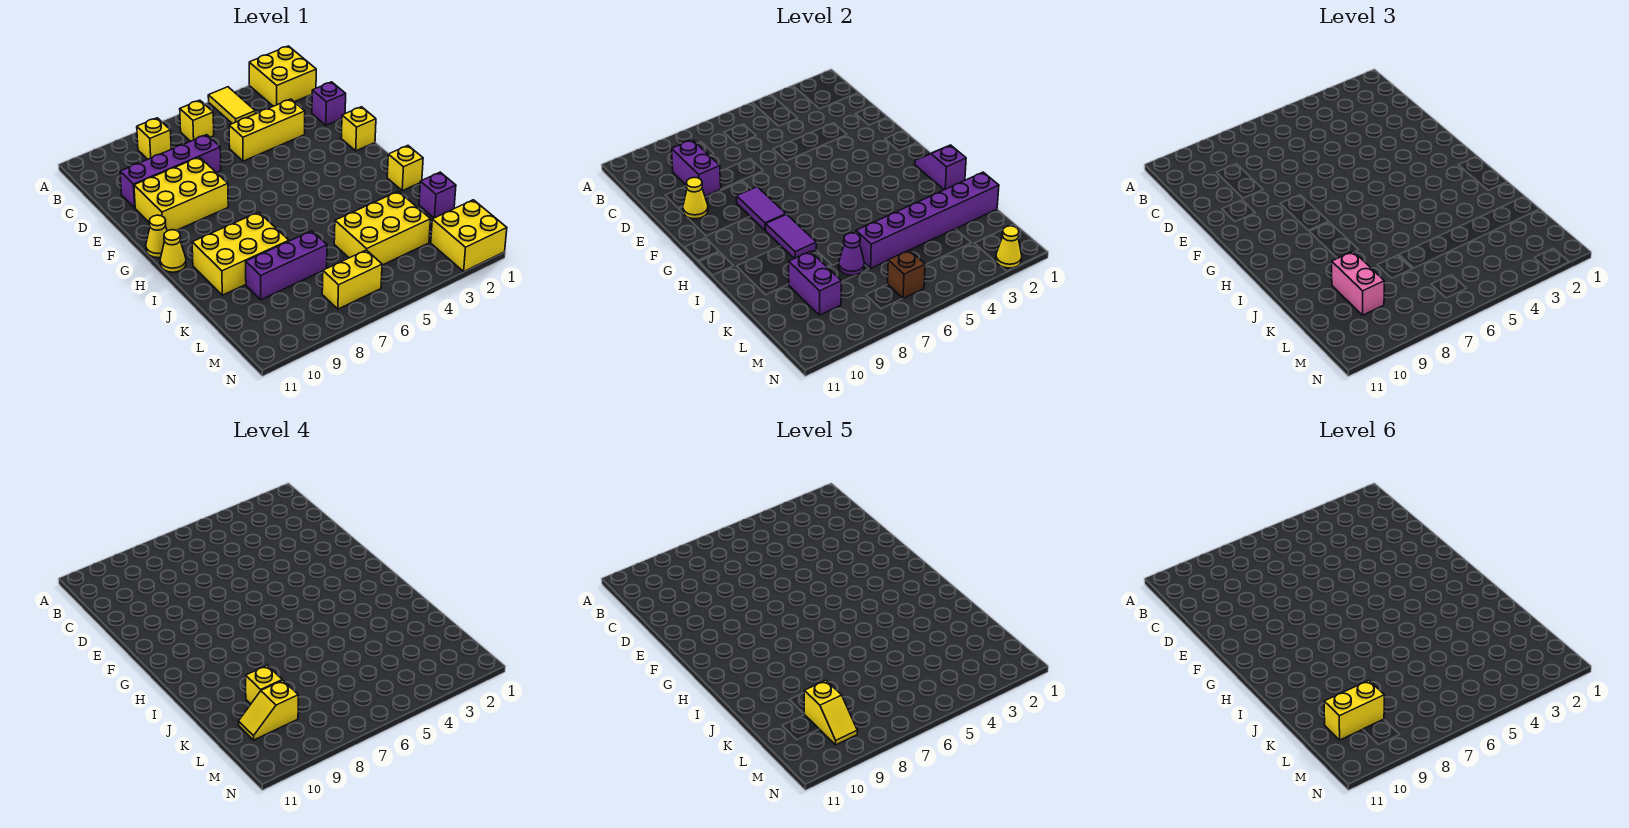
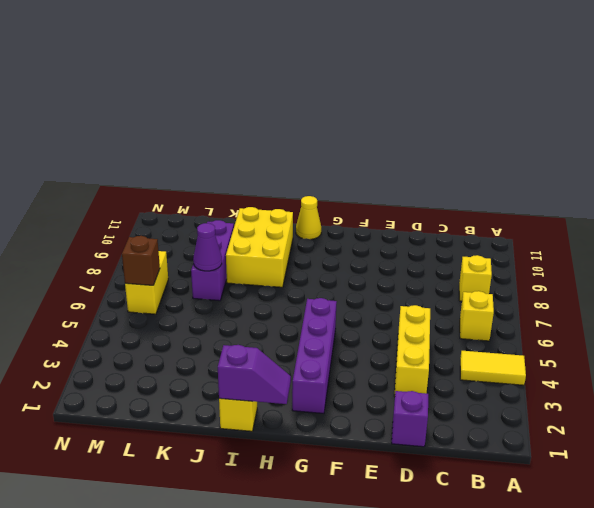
purple 1x4 brick [292,298,337,414] -> purple 1x4 brick moved to [120,135,221,208]
none -> yellow 2x2 brick [249,46,316,106]
none -> yellow 2x3 brick [134,157,228,231]
none -> yellow 1x1 brick [341,107,376,151]
none -> yellow 1x1 cone [146,215,167,258]

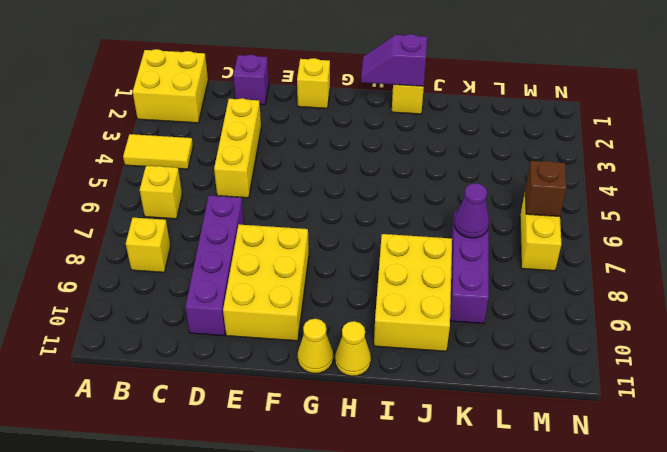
none -> purple 1x1 brick [419,172,456,218]
none -> yellow 2x3 brick [334,191,430,265]
none -> yellow 2x2 brick [431,200,507,271]
none -> purple 1x2 brick [672,140,721,196]

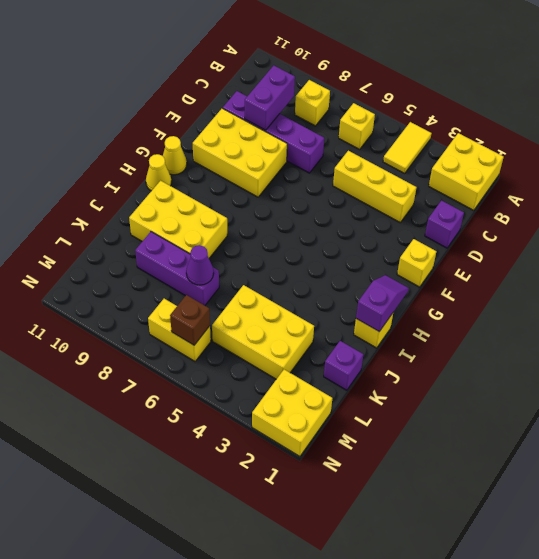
none -> yellow 1x1 cone [683,177,708,219]
none -> purple 1x2 tile [736,187,786,231]
none -> purple 1x2 tile [766,214,816,258]
none -> purple 1x6 brick [856,172,999,268]

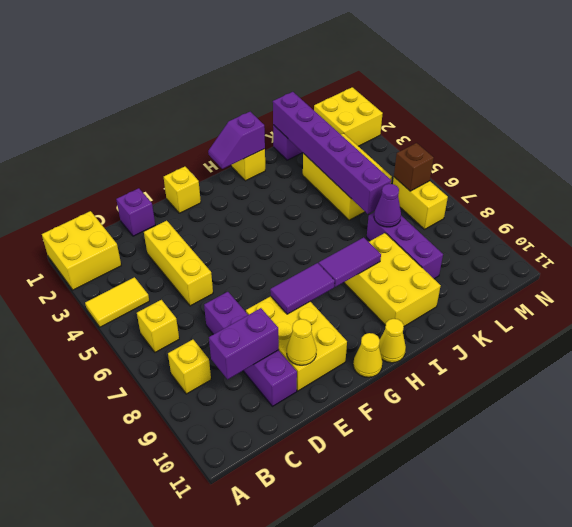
none -> purple 1x2 brick [789,251,841,315]
none -> yellow 1x1 cone [996,226,1022,268]
none -> pink 1x2 brick [1332,251,1384,315]
none -> yellow 1x1 brick [246,665,282,704]

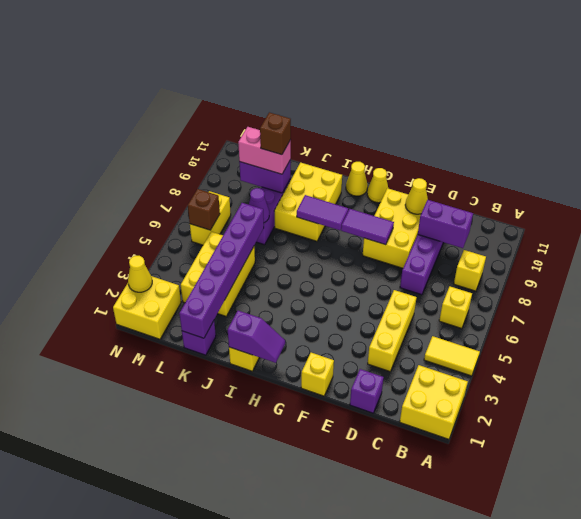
brown 1x1 brick [260,112,291,155] -> yellow 1x1 brick [246,665,282,704]
none -> yellow 1x2 slope [239,680,298,740]
none -> yellow 1x2 slope [804,681,857,745]
none -> yellow 1x2 brick [1324,681,1384,740]

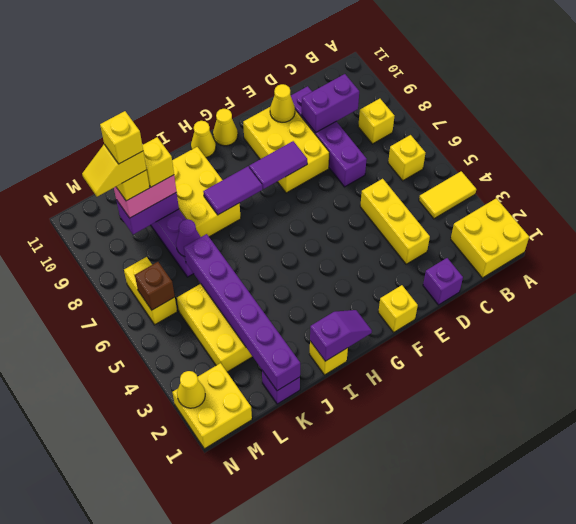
yellow 1x1 brick [100,111,143,164] -> yellow 1x2 brick [1324,681,1384,740]

